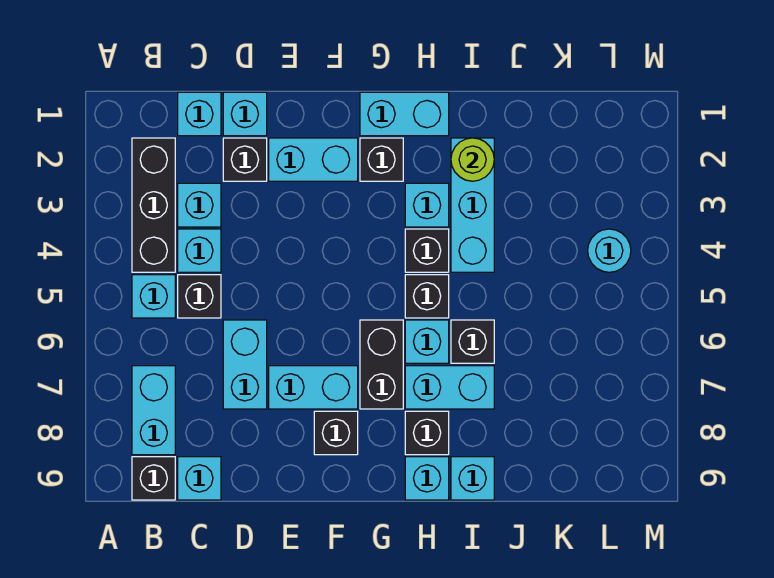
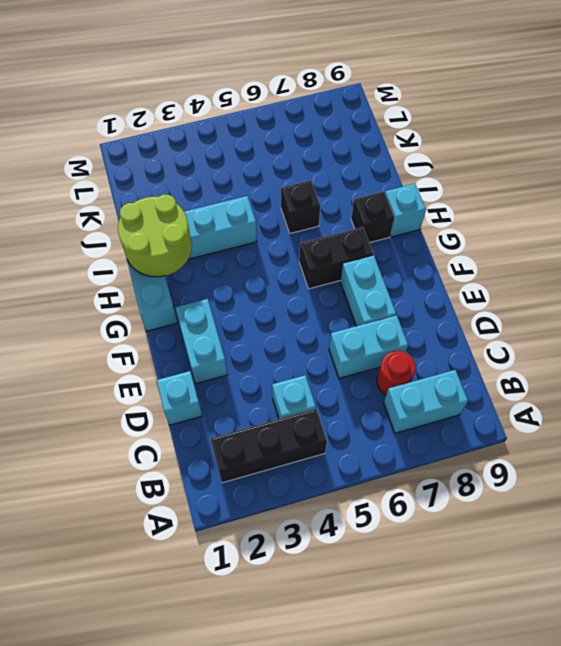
red 1x1 round brick [377,351,416,395] -> none
lime 2x2 round brick [118,195,192,277] -> lime 1x1 round brick [451,138,494,181]
none -> cyan 1x1 brick [132,275,175,318]
none -> black 1x1 brick [132,457,175,500]
none -> cyan 1x1 brick [178,92,221,136]
none -> cyan 1x1 brick [178,183,221,227]

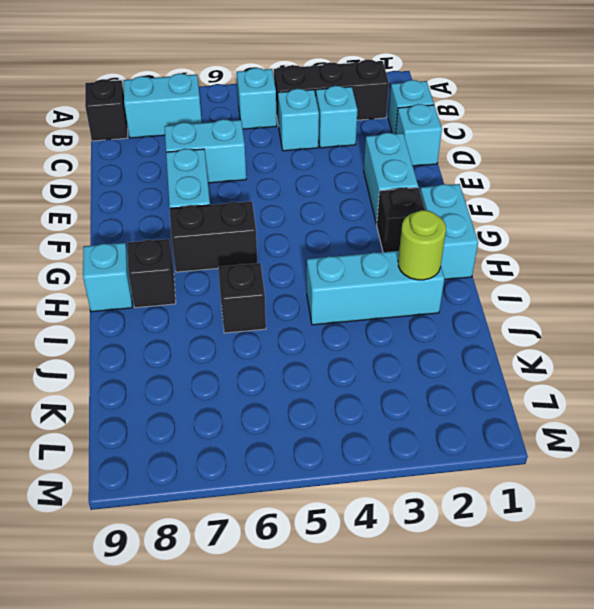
none -> black 1x1 brick [178,275,221,318]
none -> cyan 1x1 brick [178,457,221,500]
none -> black 1x1 brick [223,138,267,181]
none -> black 1x1 brick [314,411,358,455]

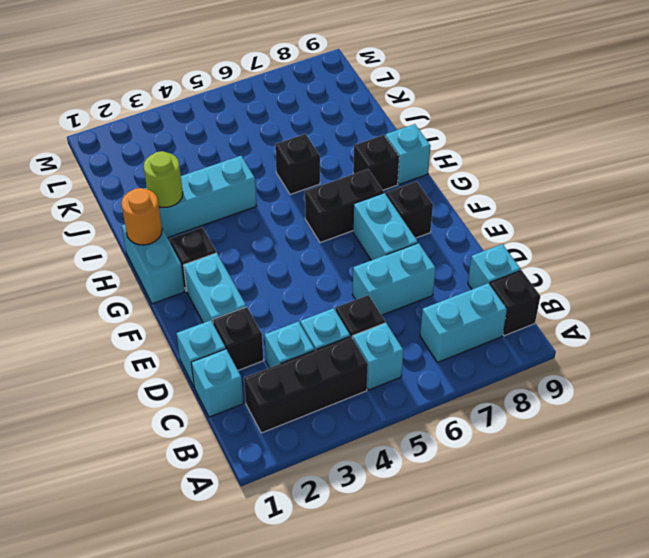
orange 1x1 round brick [121,188,162,245] -> none
none -> cyan 1x1 brick [405,183,449,227]
none -> black 1x1 brick [405,229,449,272]
none -> black 1x1 brick [405,275,449,318]
none -> cyan 1x1 brick [405,320,449,363]

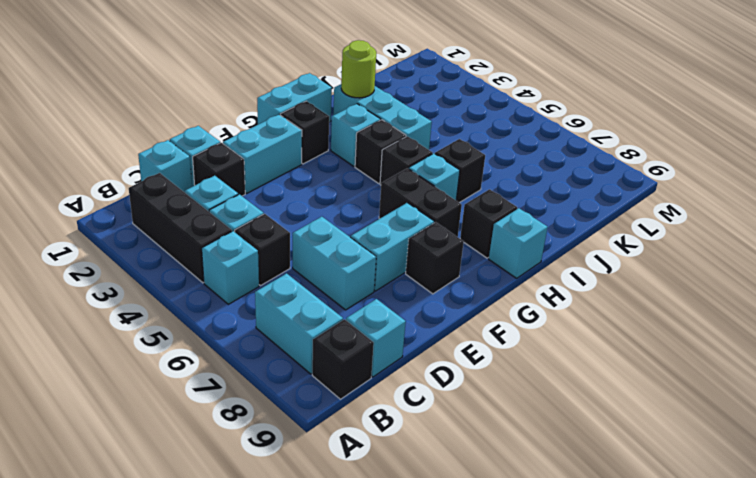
none -> cyan 1x2 brick [405,366,494,409]
none -> cyan 1x1 brick [451,457,494,500]
none -> cyan 1x1 round brick [588,229,631,272]

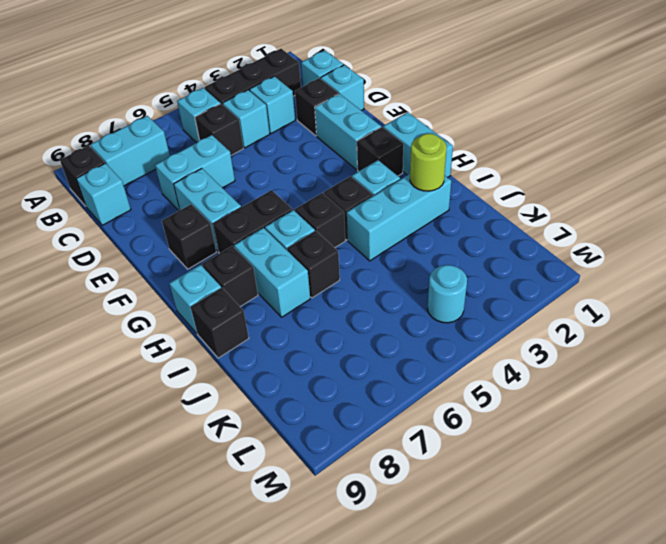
black 1x1 brick [191,288,249,358] -> cyan 1x1 brick [451,457,494,500]

